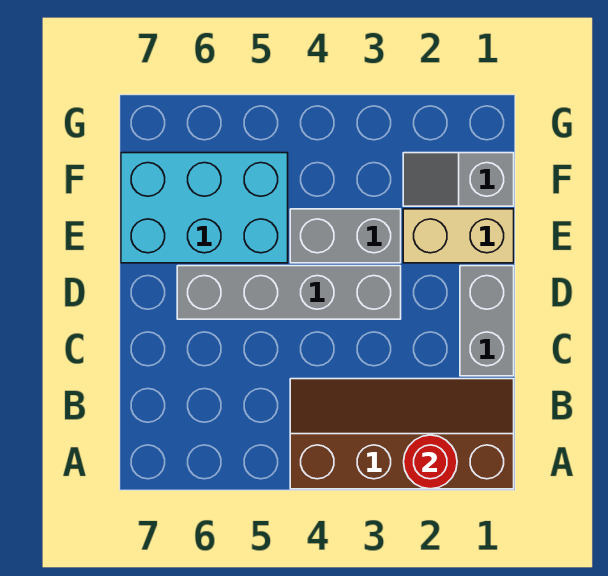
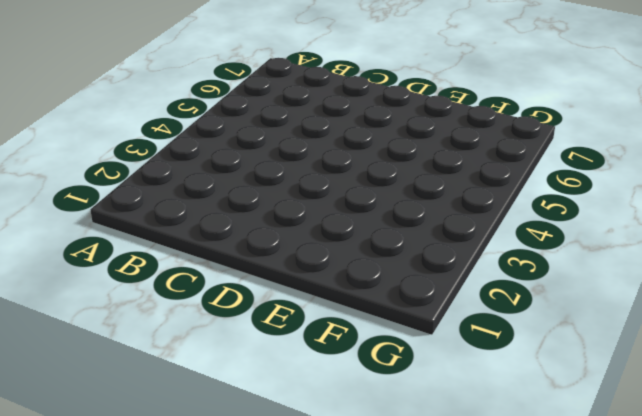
none -> brown 2x4 slope [290,379,514,489]
none -> grey 1x2 brick [460,266,514,376]

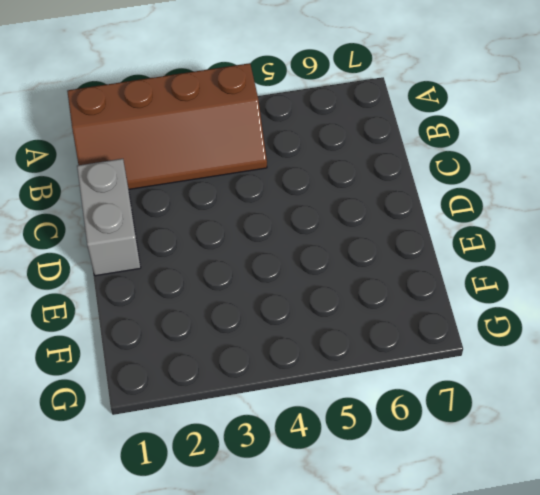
none -> grey 1x4 brick [177,266,401,319]
none -> tan 1x2 brick [403,209,514,263]

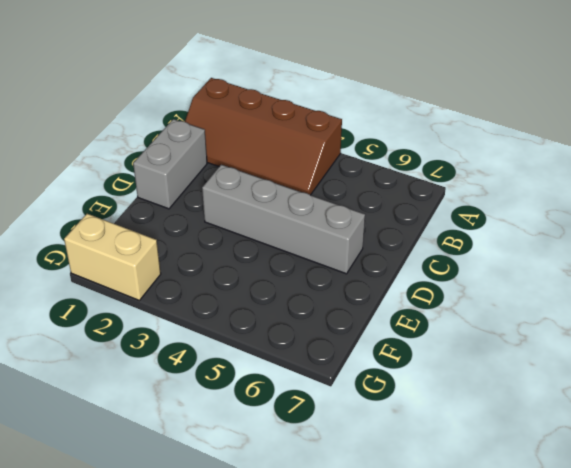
tan 1x2 brick [64,214,161,300] -> tan 1x2 brick moved to [403,209,514,263]
none -> grey 1x2 brick [290,209,401,263]
none -> cyan 2x3 brick [121,153,288,263]

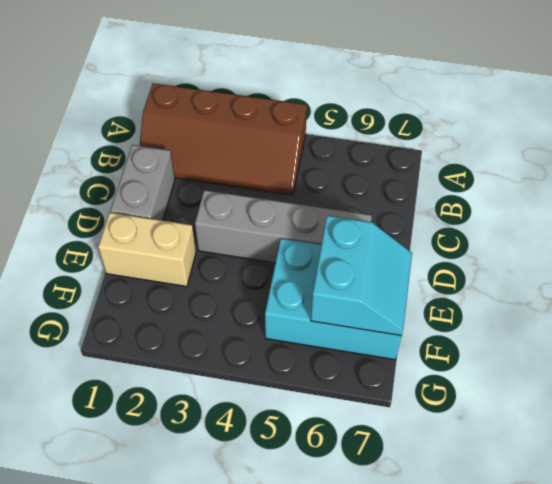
cyan 2x2 slope [311,216,412,336] -> none
none -> grey 1x2 brick [290,209,401,263]
none -> grey 1x2 slope [403,153,514,206]

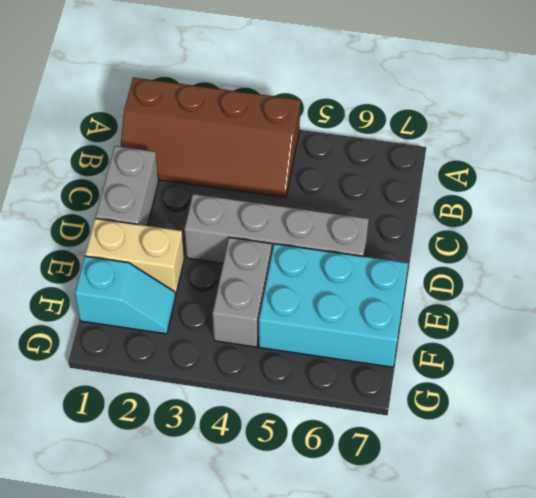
grey 1x2 brick [213,237,272,347] -> grey 1x2 brick turned to [290,209,401,263]
cyan 1x2 slope [75,256,175,334] -> grey 1x2 slope [403,153,514,206]
none -> red 1x1 round brick [404,435,457,489]

